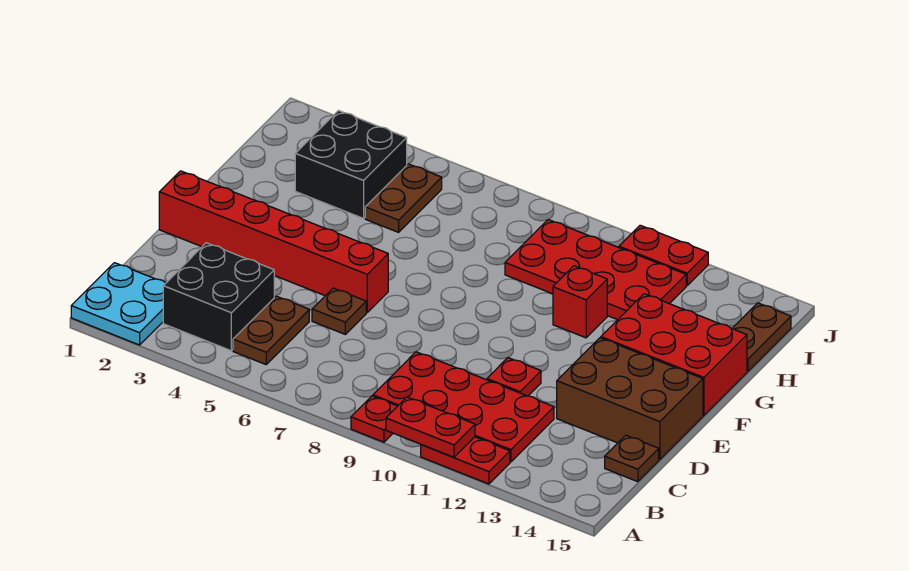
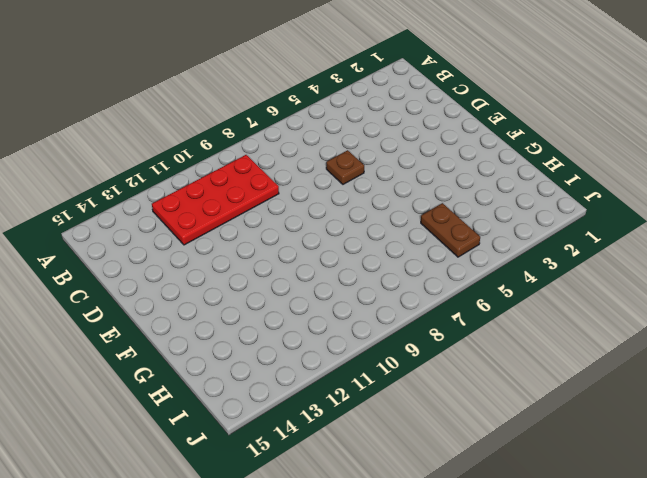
none -> cyan 2x2 plate [71,263,166,345]
none -> red 1x1 plate [351,396,397,442]
none -> red 1x2 plate [421,437,510,484]

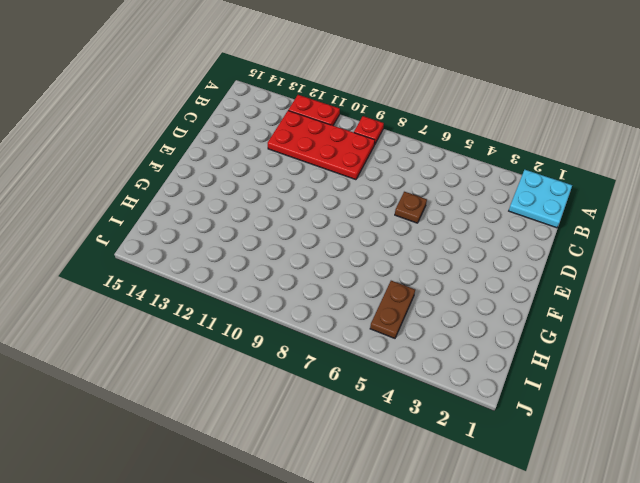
none -> black 2x2 brick [163,243,274,351]
none -> brown 1x2 plate [233,296,309,364]
none -> brown 1x1 plate [605,435,659,482]

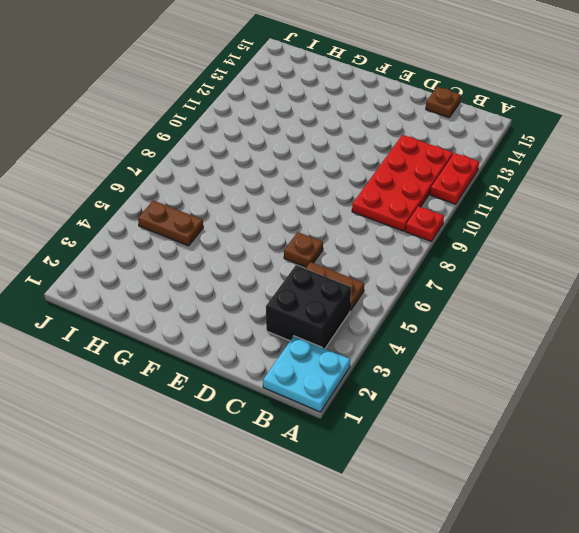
none -> red 1x1 plate [487,358,541,396]
none -> brown 2x3 brick [557,338,703,460]
none -> red 1x6 brick [159,171,388,312]

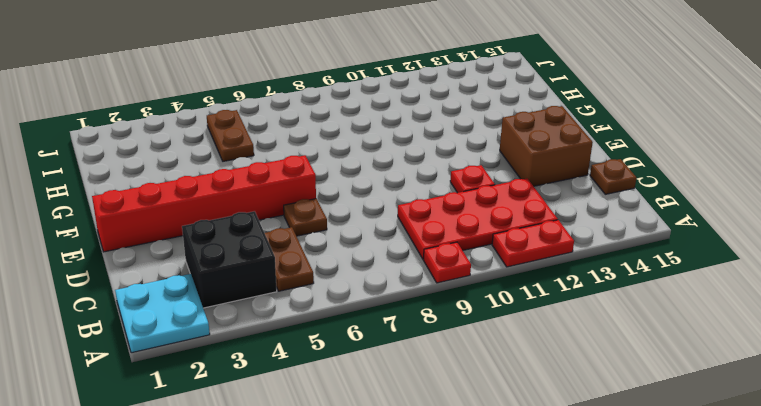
brown 2x2 brick [500,106,593,186] -> brown 2x3 brick [557,338,703,460]
none -> red 2x3 brick [601,294,747,415]
none -> red 1x1 brick [553,266,607,338]
none -> black 2x2 brick [295,111,407,218]

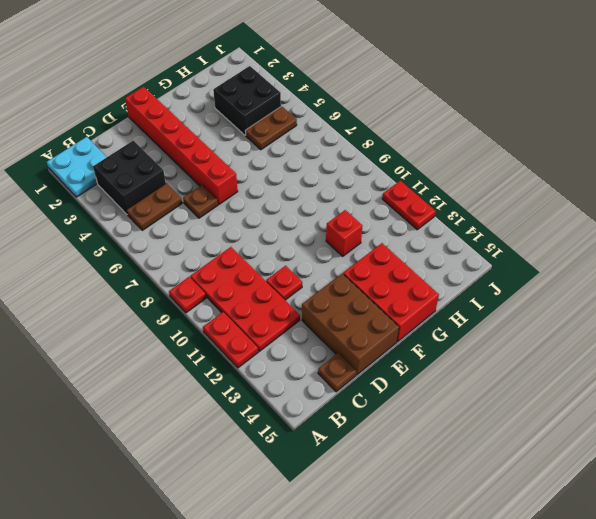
none -> red 2x4 plate [505,220,686,320]
none -> brown 1x2 plate [732,303,791,371]
none -> red 1x2 plate [386,397,475,457]

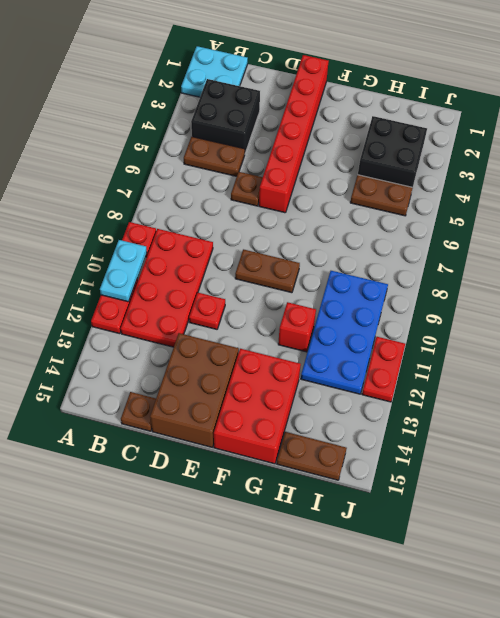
cyan 1x2 plate [100,240,147,302] -> red 1x2 plate [386,397,475,457]
brown 1x2 plate [235,249,300,293] -> none
blue 2x4 plate [301,271,388,394] -> red 2x4 plate [505,220,686,320]

